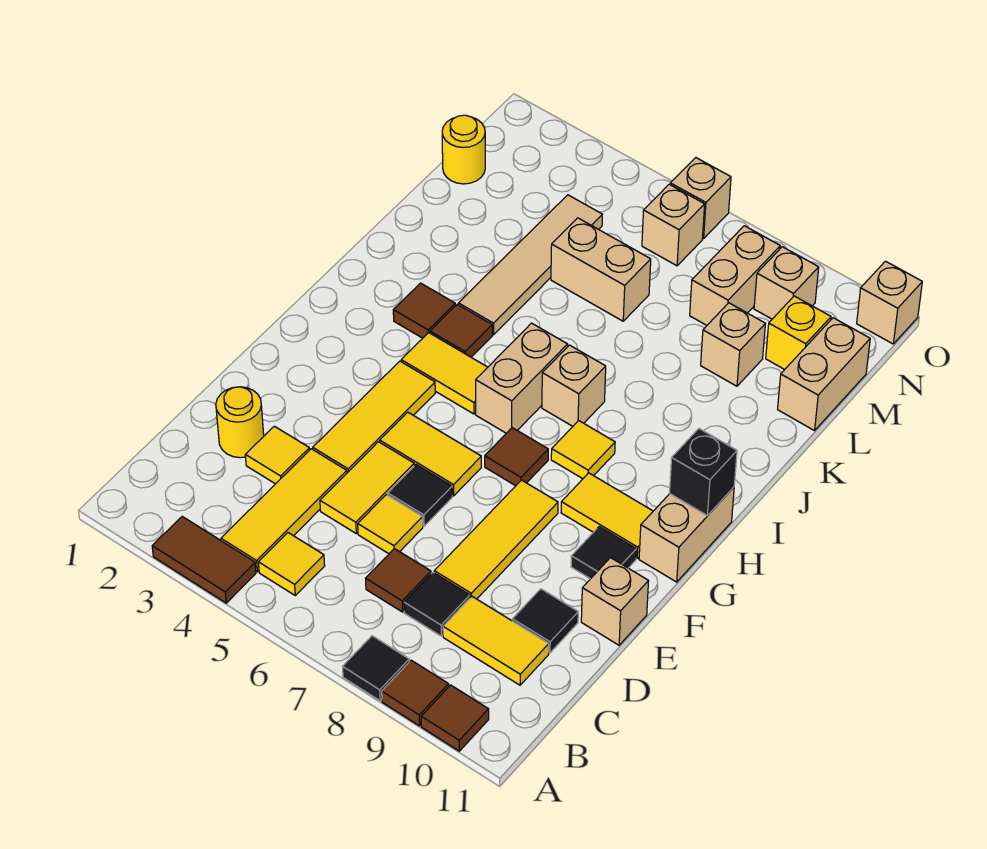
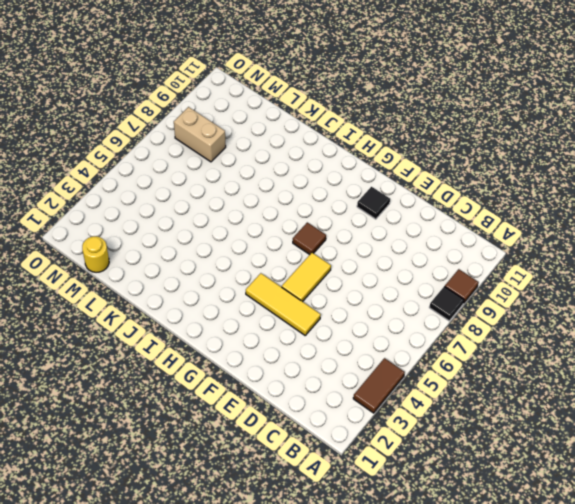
none -> brown 1x1 tile [421,685,489,751]
none -> yellow 1x3 tile [221,449,347,572]
none -> yellow 1x1 tile [259,533,325,595]
none -> brown 1x1 tile [366,549,431,612]

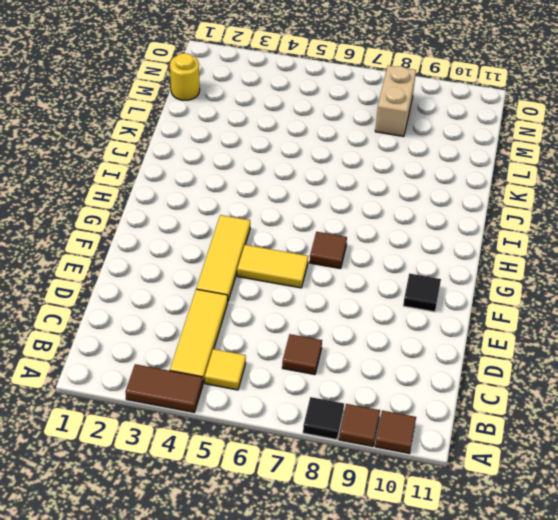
none -> black 1x1 tile [404,573,470,636]
none -> yellow 1x2 tile [443,596,549,685]
none -> yellow 1x1 round brick [216,387,264,458]
none -> yellow 1x1 tile [245,426,310,484]

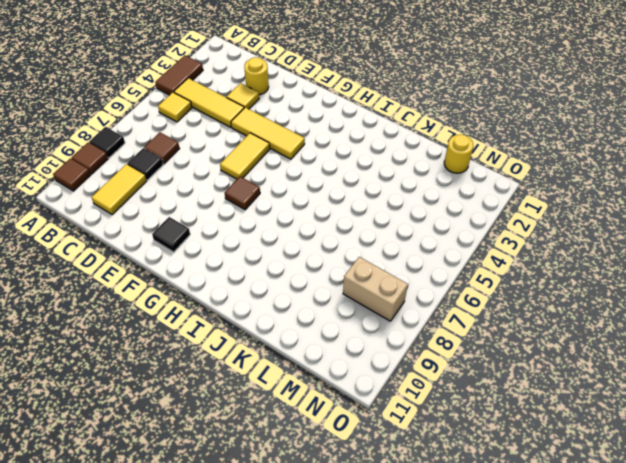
none -> yellow 1x2 tile [320,442,414,533]
none -> yellow 1x1 tile [358,495,423,554]
none -> yellow 1x3 tile [434,480,558,599]
none -> black 1x1 tile [512,589,578,653]

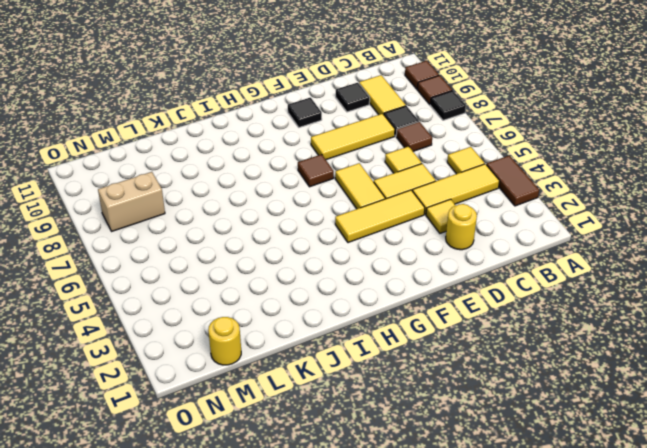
none -> black 1x1 tile [388,465,452,526]
none -> tan 1x1 brick [581,558,649,645]
none -> yellow 1x2 tile [561,473,653,558]
none -> tan 1x2 brick [639,487,734,582]

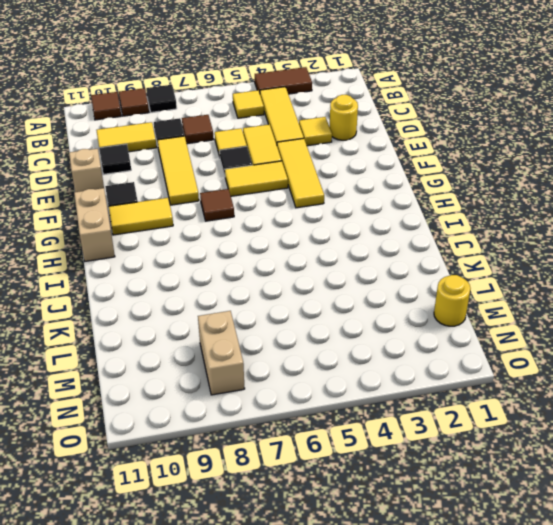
none -> yellow 1x2 tile [401,333,488,414]
none -> tan 1x2 brick [476,323,568,433]
none -> yellow 1x1 tile [551,421,615,479]
none -> brown 1x1 tile [393,283,455,338]

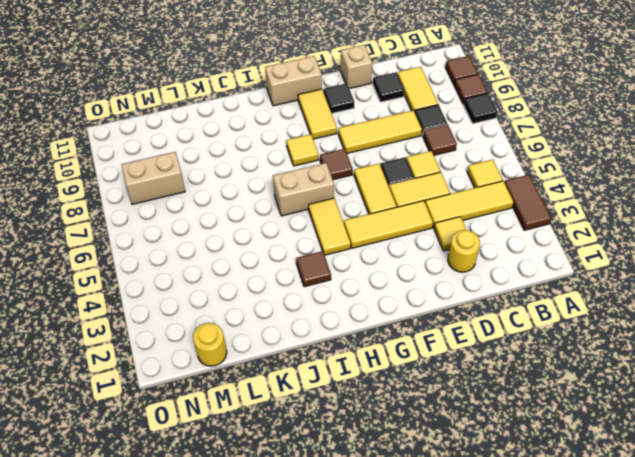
none -> brown 1x1 tile [430,304,492,357]
none -> tan 1x1 brick [542,345,606,426]
none -> tan 1x4 tile [458,195,602,335]
none -> tan 1x2 brick [551,218,651,321]

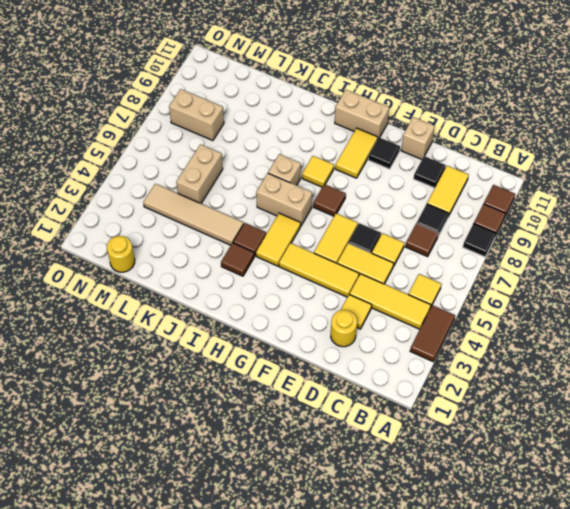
none -> yellow 1x3 tile [434,480,558,599]
none -> tan 1x1 brick [701,303,765,386]
none -> tan 1x2 brick [778,318,870,431]
none -> yellow 1x1 brick [766,296,831,370]

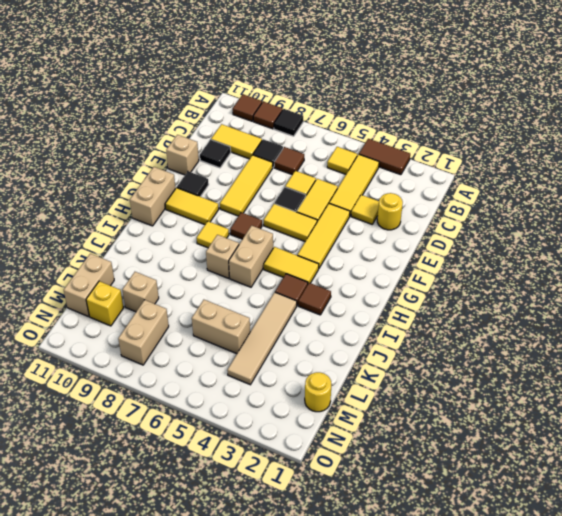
none -> tan 1x1 brick [642,184,705,266]
none -> tan 1x1 brick [754,247,819,319]
none -> tan 1x1 brick [670,158,731,239]
none -> tan 1x1 brick [857,261,922,344]

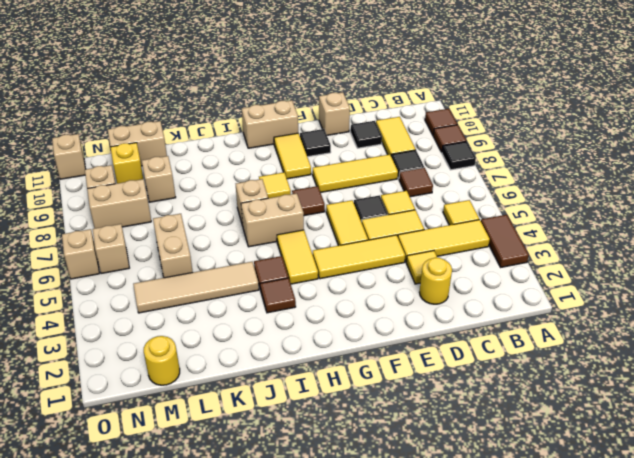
none -> black 1x1 brick [670,429,737,515]

